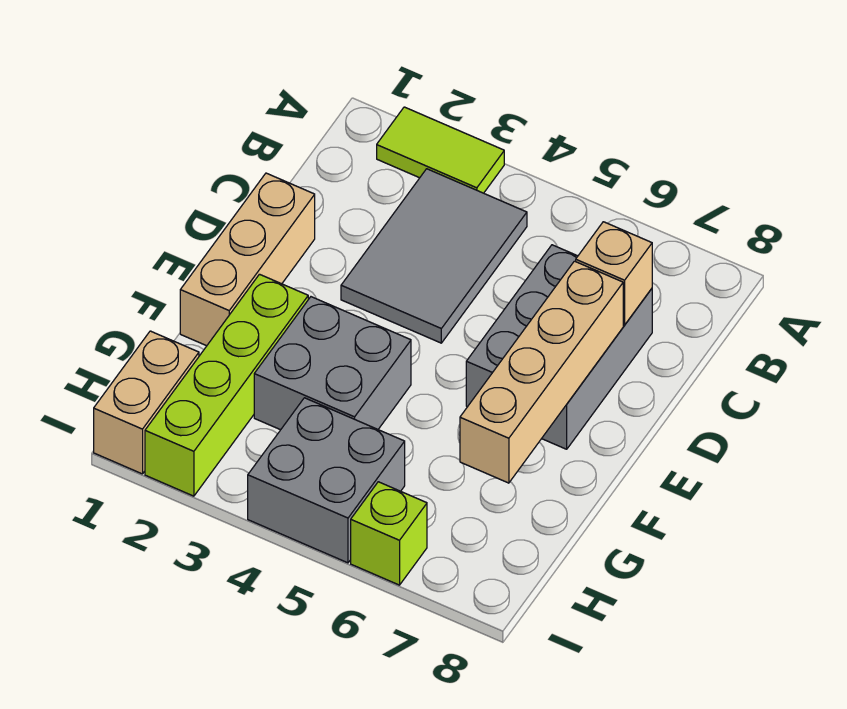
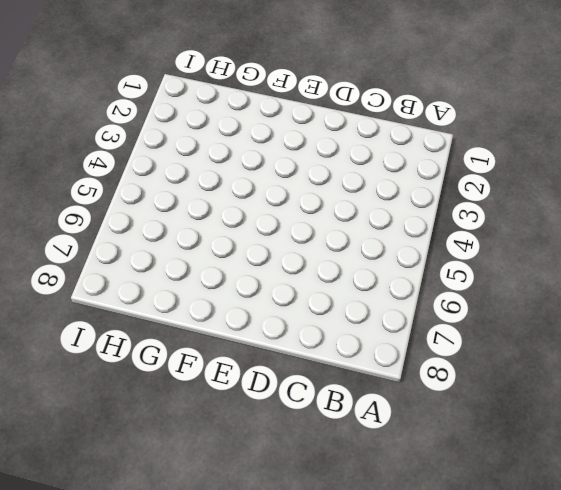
none -> lime 1x2 tile [377,107,504,193]
none -> grey 2x3 tile [341,169,527,343]

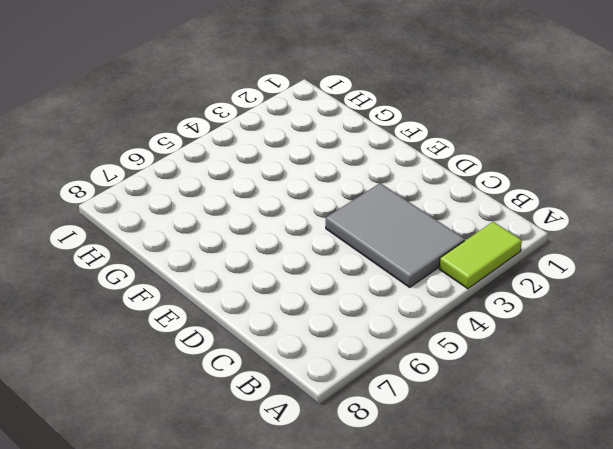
none -> grey 2x3 brick [466,245,652,449]
none -> tan 1x3 brick [180,173,315,346]

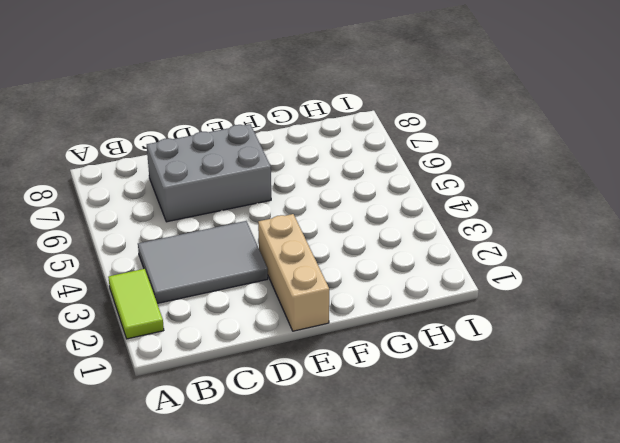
tan 1x3 brick [258,214,329,331] -> tan 1x3 brick turned to [180,173,315,346]
none -> lime 1x4 brick [145,274,308,496]
none -> grey 2x2 brick [254,297,411,430]

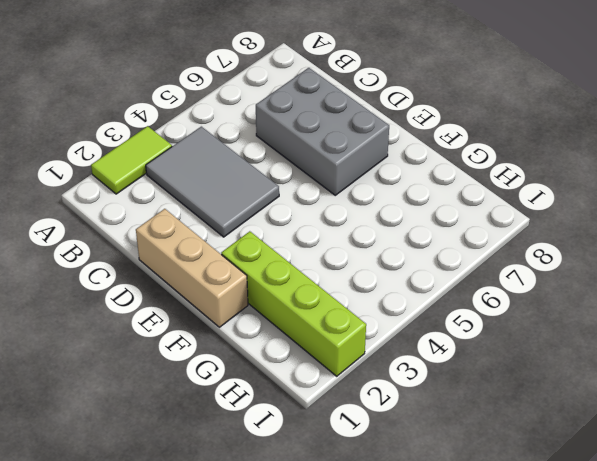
none -> grey 2x2 brick [254,297,411,430]
none -> tan 1x2 brick [94,331,199,474]

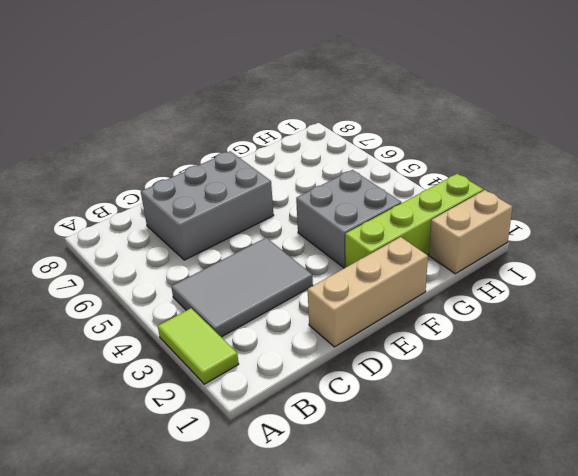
none -> grey 2x2 brick [248,398,405,563]
none -> lime 1x1 brick [351,482,427,585]

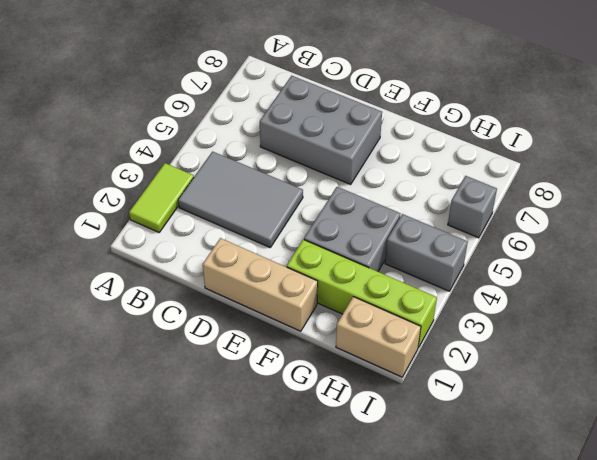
grey 1x2 brick [385,214,468,291] -> grey 2x2 brick [248,398,405,563]
grey 1x1 brick [448,176,497,238] -> lime 1x1 brick [351,482,427,585]
none -> tan 1x1 brick [576,222,652,325]
none -> tan 1x4 brick [460,261,623,483]

